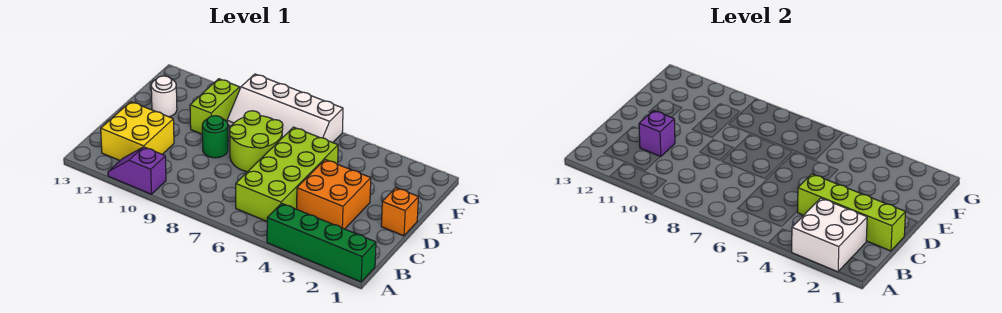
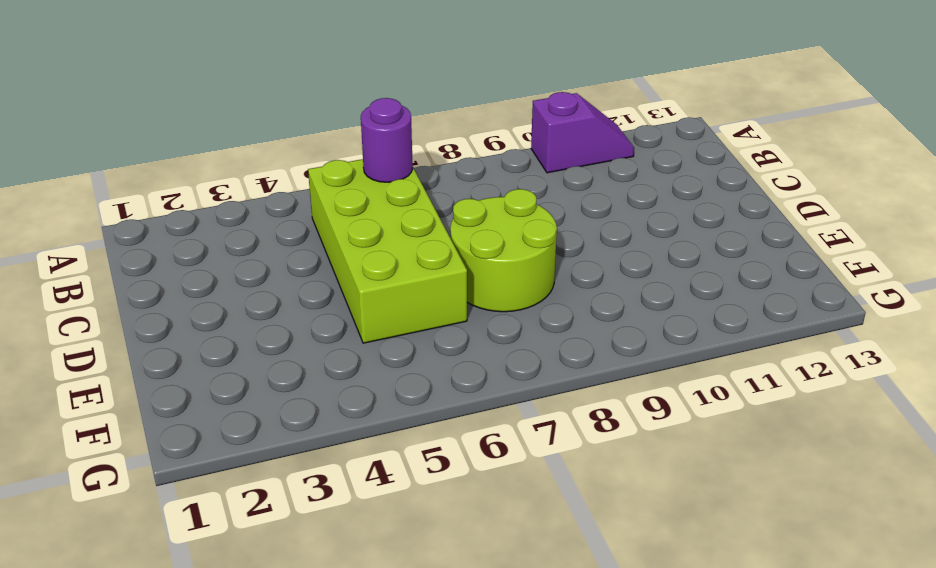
purple 1x1 round brick [361,98,413,182] -> none
none -> green 1x4 brick [267,203,376,282]
none -> yellow 2x2 brick [101,102,174,161]
none -> orange 2x2 brick [297,160,371,229]

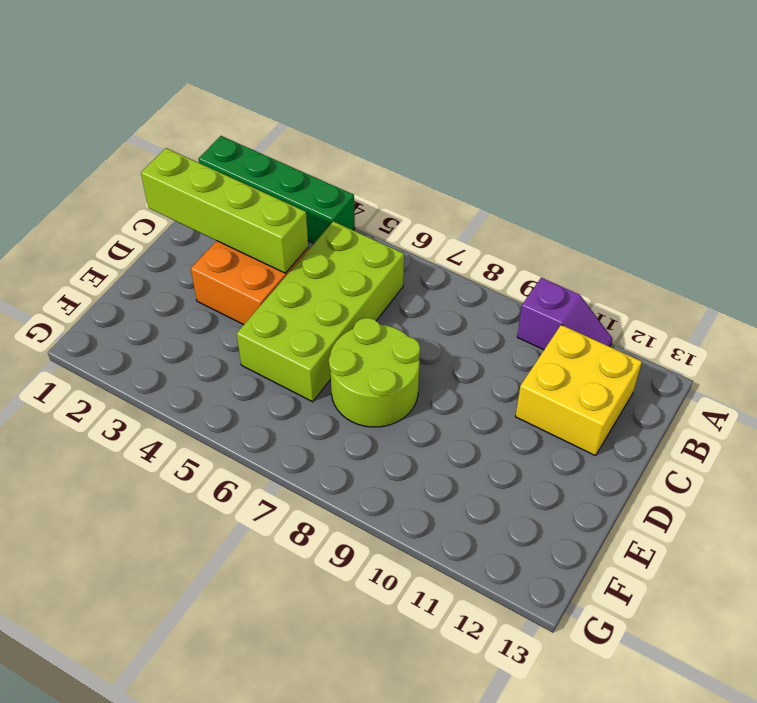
none -> orange 1x1 brick [381,188,418,236]
none -> green 1x1 round brick [202,116,228,158]
none -> lime 1x2 brick [190,79,240,134]

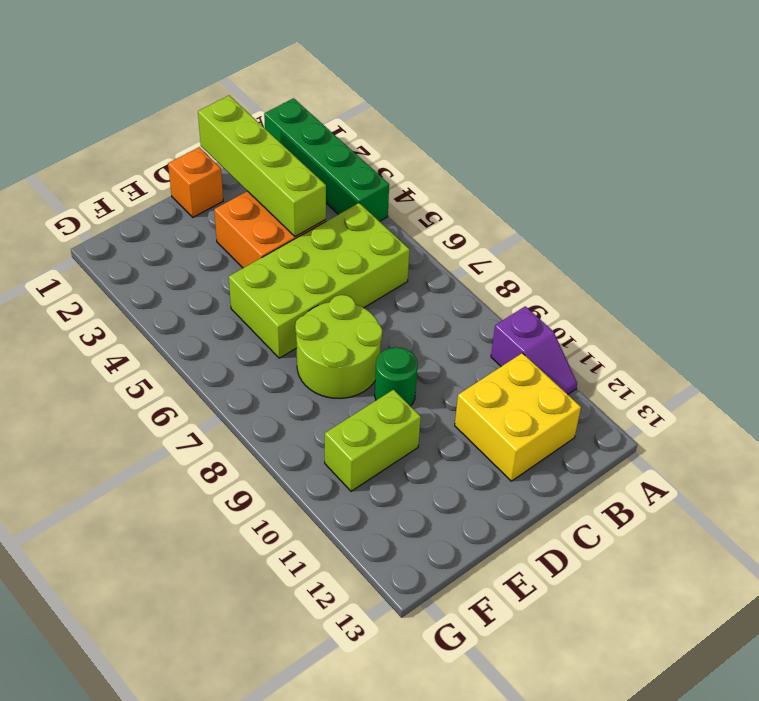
none -> white 1x1 round brick [151,76,177,117]
none -> white 2x4 slope [227,74,343,143]
none -> white 2x2 brick [792,198,867,272]

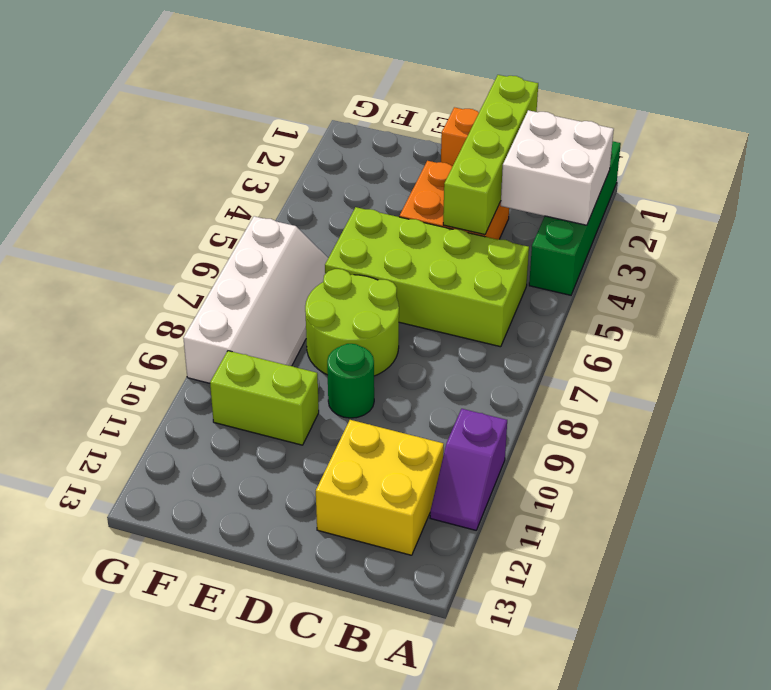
none -> white 1x1 round brick [151,76,177,117]
none -> purple 1x1 brick [639,110,675,157]

